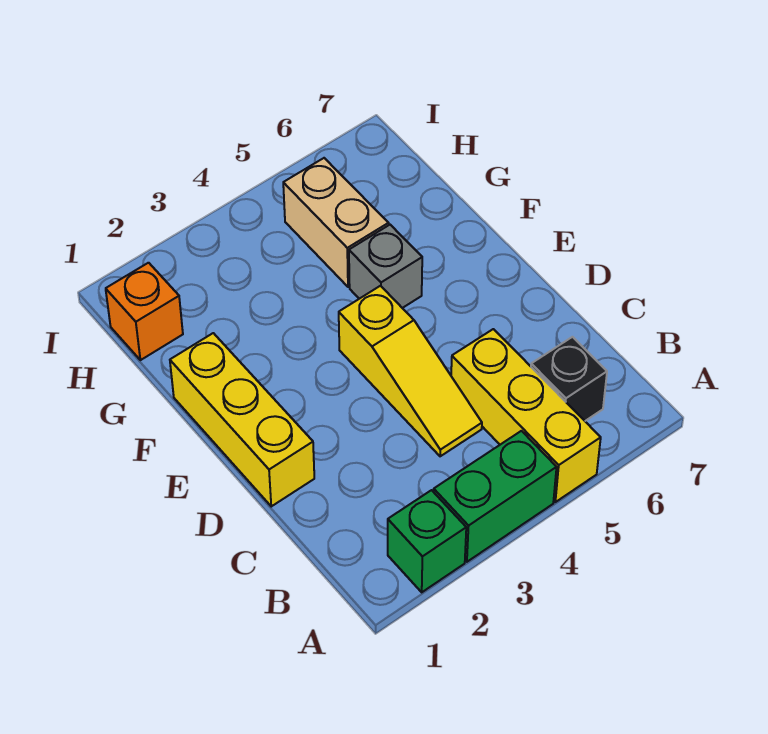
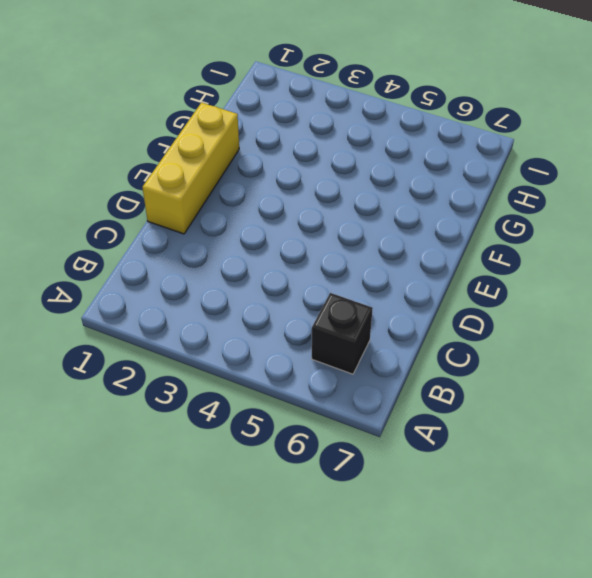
none -> green 1x1 brick [388,490,466,592]
none -> green 1x2 brick [434,431,557,562]

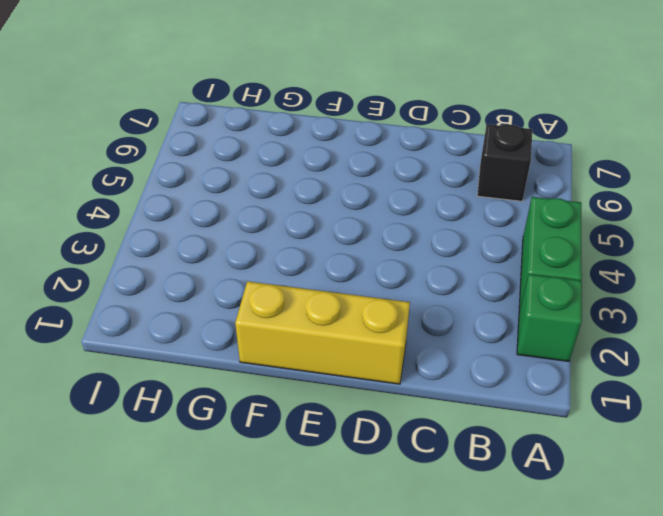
none -> yellow 1x3 brick [451,329,601,502]
none -> yellow 1x3 slope [339,286,482,456]

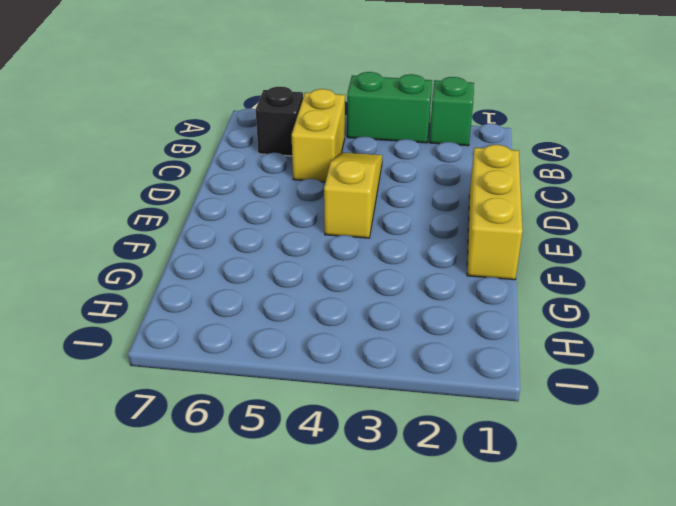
yellow 1x2 brick [292,89,345,182] -> yellow 1x3 brick [451,329,601,502]
none -> grey 1x1 brick [349,225,422,308]
none -> tan 1x2 brick [283,158,389,287]

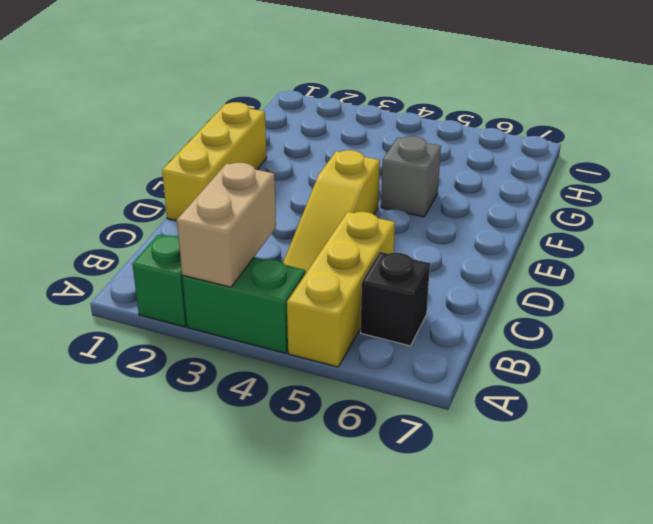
tan 1x2 brick [177,163,276,287] -> tan 1x2 brick moved to [283,158,389,287]
none -> orange 1x1 brick [106,263,183,360]

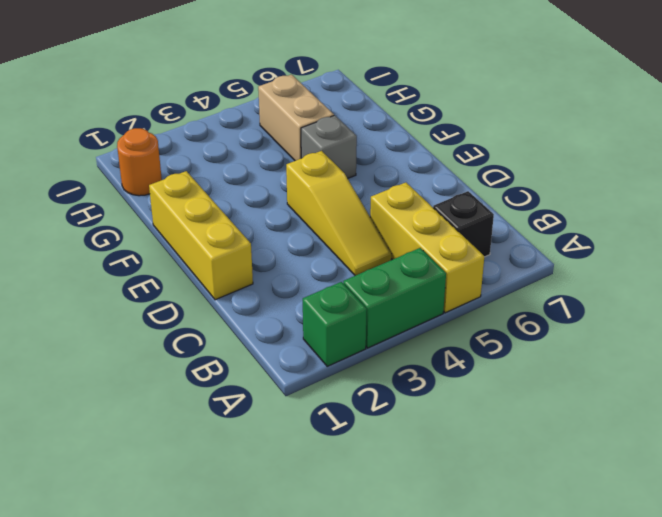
orange 1x1 round brick [117,128,162,196] -> orange 1x1 brick [106,263,183,360]

